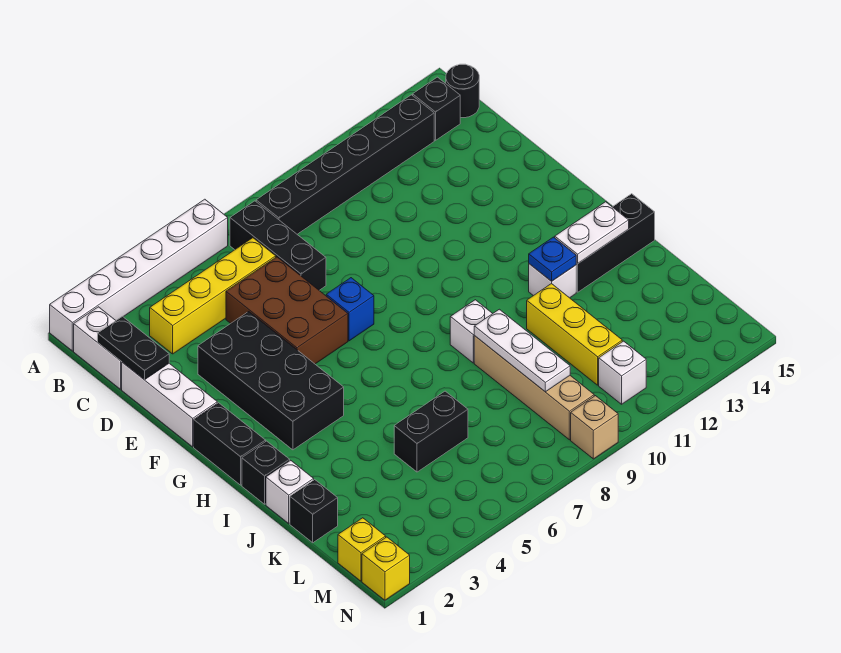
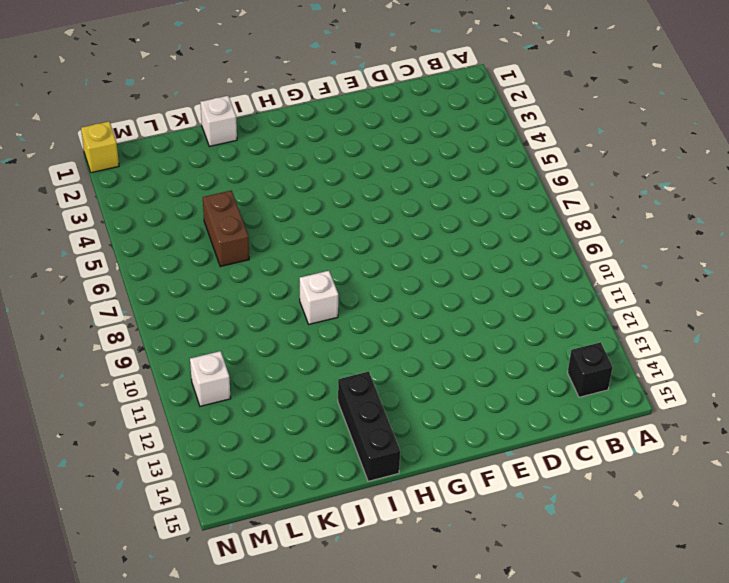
brown 1x2 brick [203,191,249,267] -> black 1x2 brick [394,391,468,472]
none -> white 1x6 brick [50,199,228,351]
none -> white 1x2 brick [74,307,122,389]
none -> black 1x3 brick [230,201,326,290]

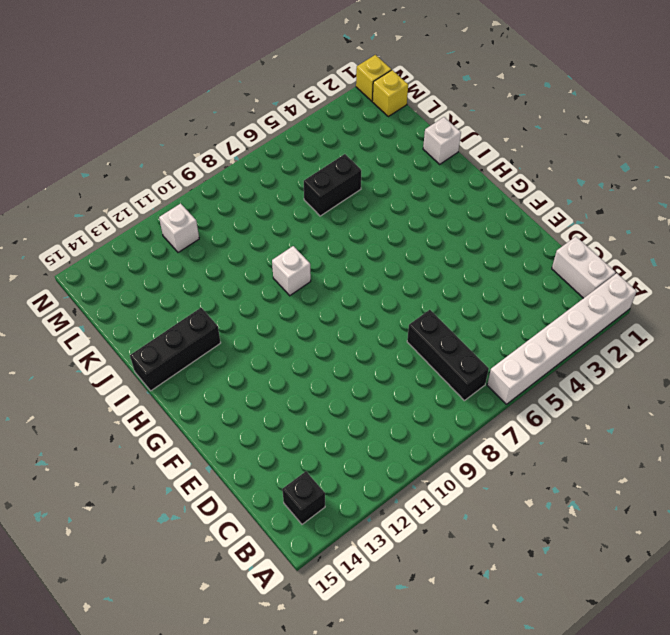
none -> black 1x6 brick [256,95,434,234]
none -> black 1x1 round brick [446,64,479,118]
none -> yellow 1x4 brick [150,238,276,354]

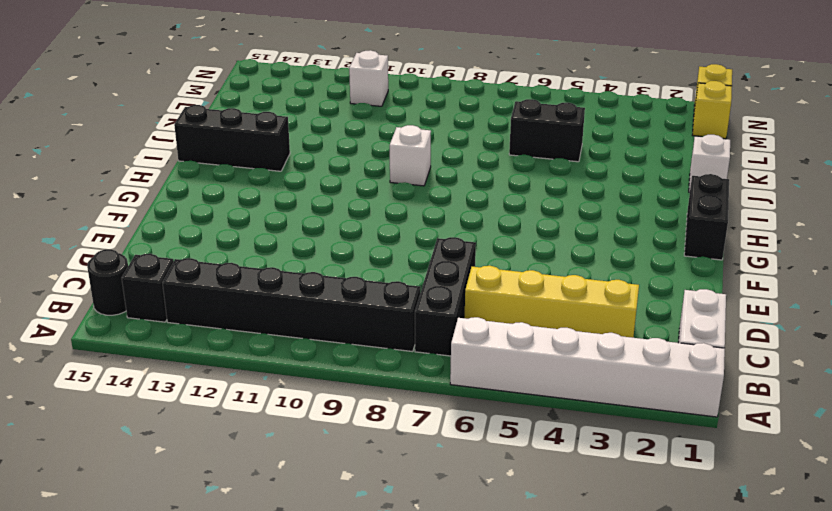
none -> white 1x3 brick [122,362,217,447]
none -> brown 2x3 brick [226,257,348,364]
none -> black 2x4 brick [198,311,344,450]

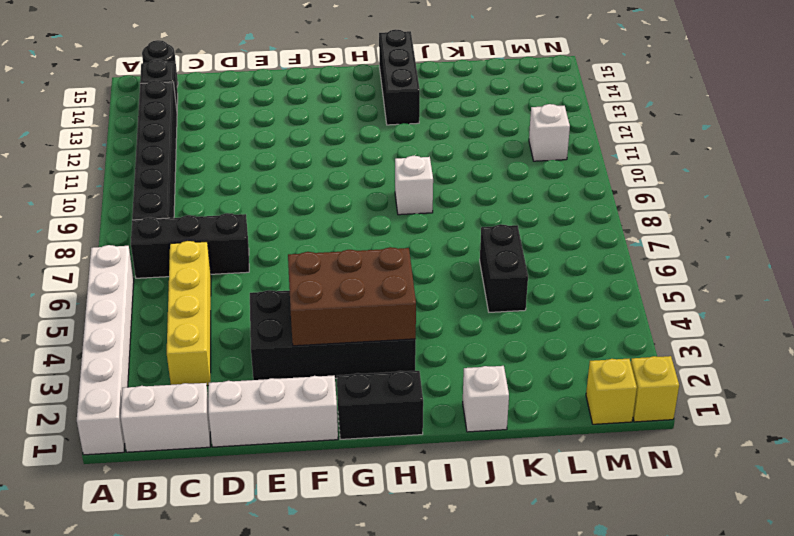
brown 2x3 brick [288,247,416,346] -> brown 2x3 brick moved to [226,257,348,364]
none -> blue 1x1 brick [326,278,374,341]
none -> black 1x1 brick [242,441,290,504]
none -> white 1x1 brick [529,264,576,298]

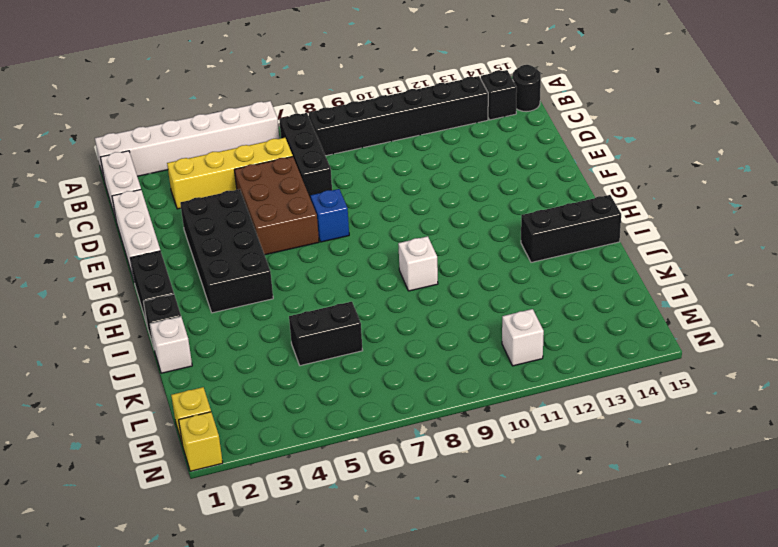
none -> white 1x1 brick [529,264,576,298]
none -> tan 1x4 brick [474,336,594,440]
none -> yellow 1x3 brick [527,283,622,385]

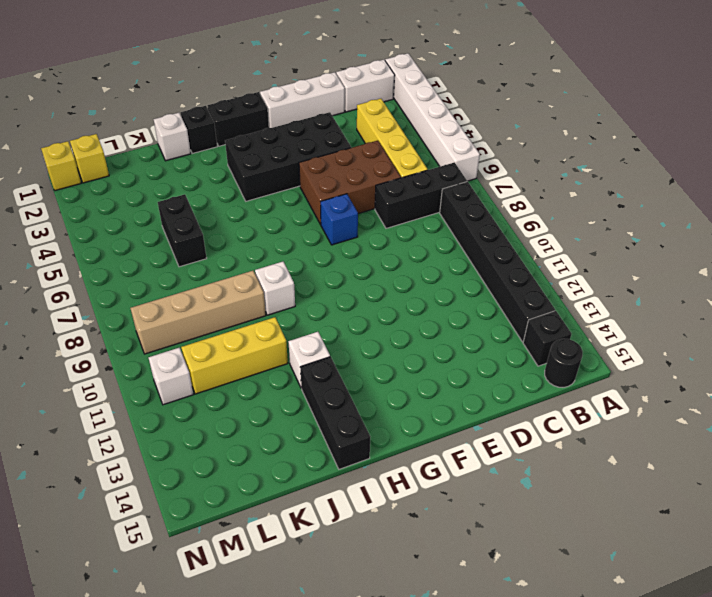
none -> black 1x1 brick [290,480,338,543]
none -> tan 1x1 brick [571,396,618,459]
none -> black 1x2 plate [98,317,169,380]

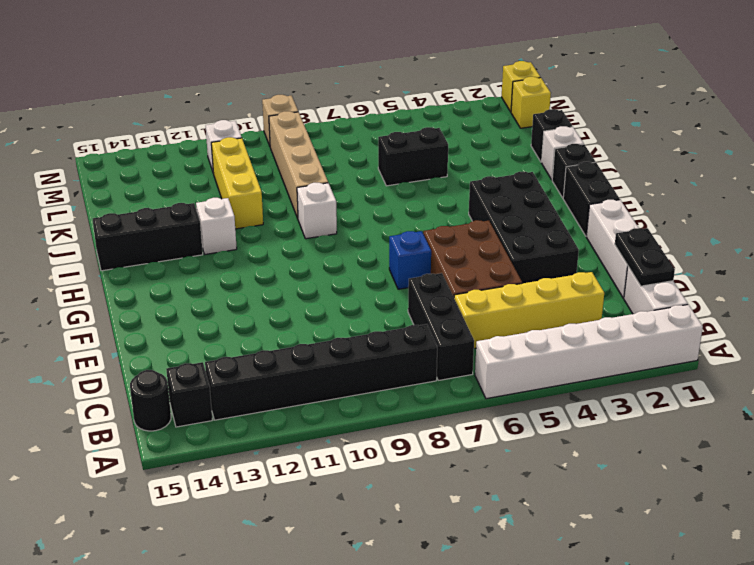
none -> blue 1x1 plate [529,237,576,281]
none -> white 1x2 plate [555,202,629,264]
none -> white 1x3 plate [474,309,570,392]

